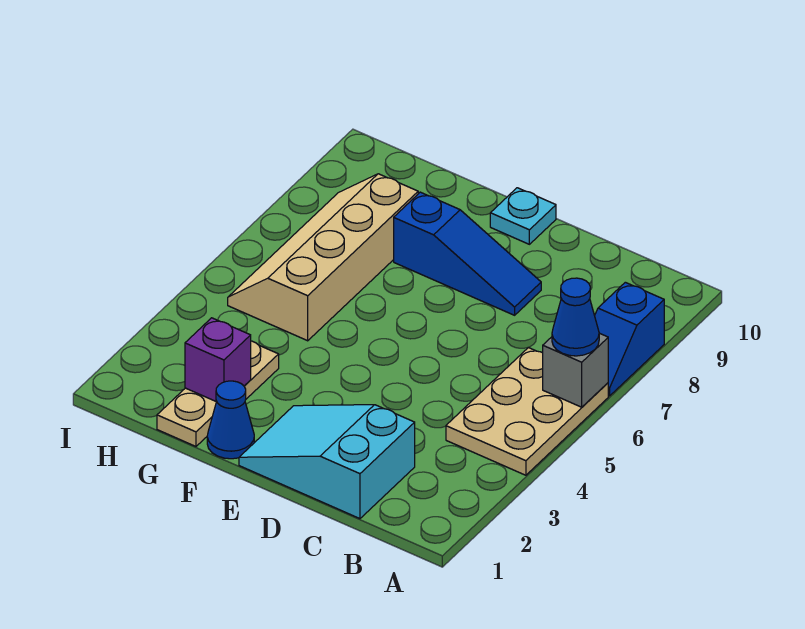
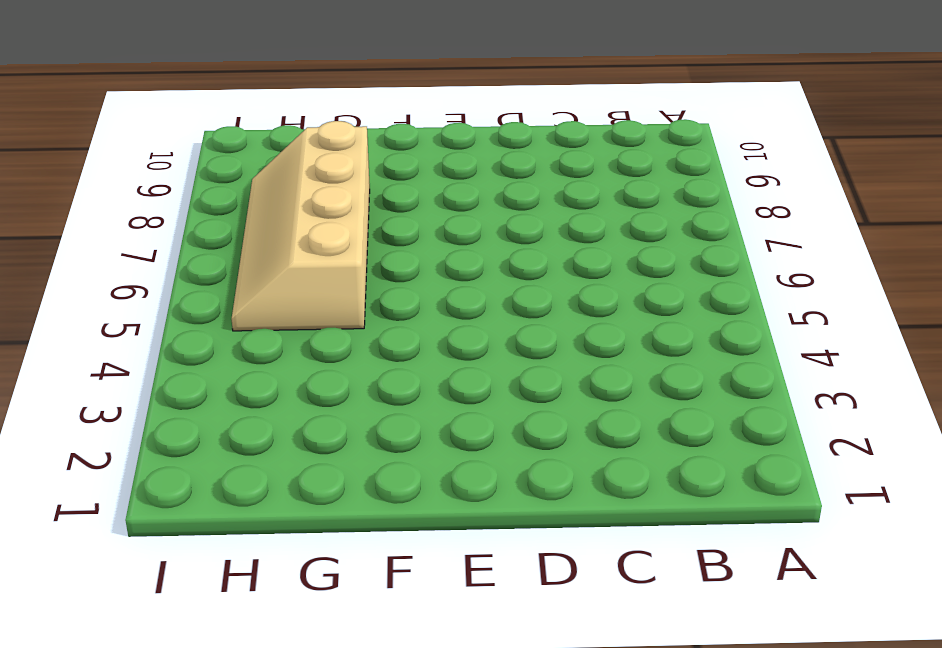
none -> tan 2x3 plate [446,348,608,475]
none -> blue 1x2 slope [595,282,664,396]

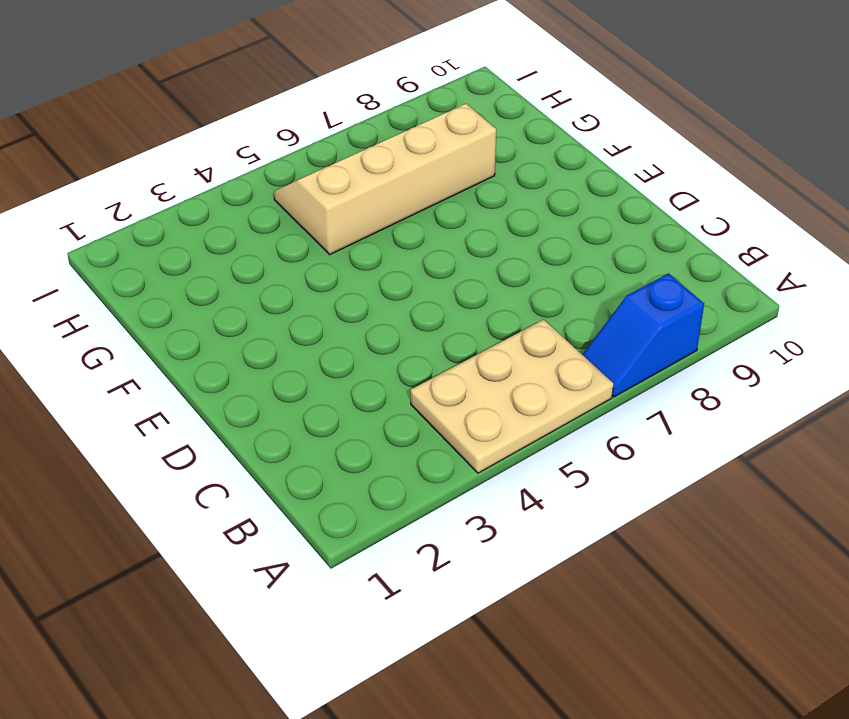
none -> cyan 2x3 slope [239,405,415,519]
none -> blue 1x3 slope [394,192,541,315]

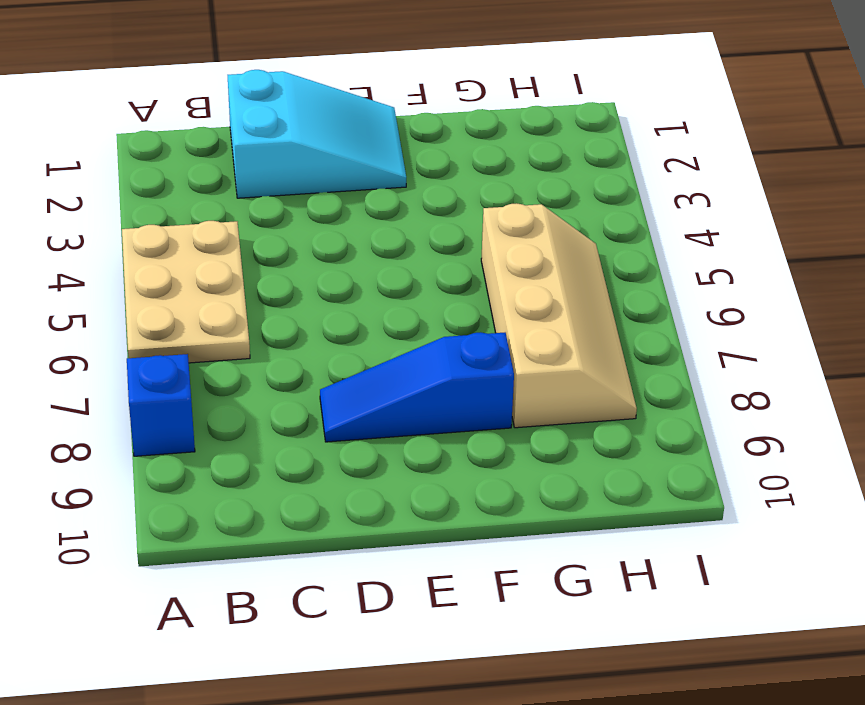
none -> cyan 1x1 plate [490,188,556,244]
none -> blue 1x1 cone [207,381,254,459]

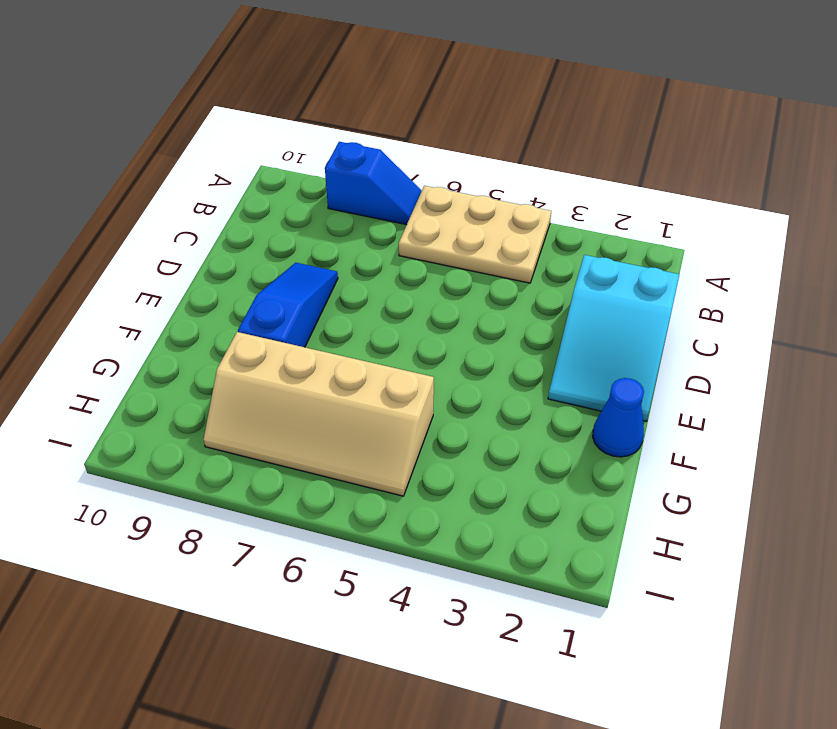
none -> cyan 1x1 plate [490,188,556,244]
none -> tan 1x3 plate [157,341,279,446]

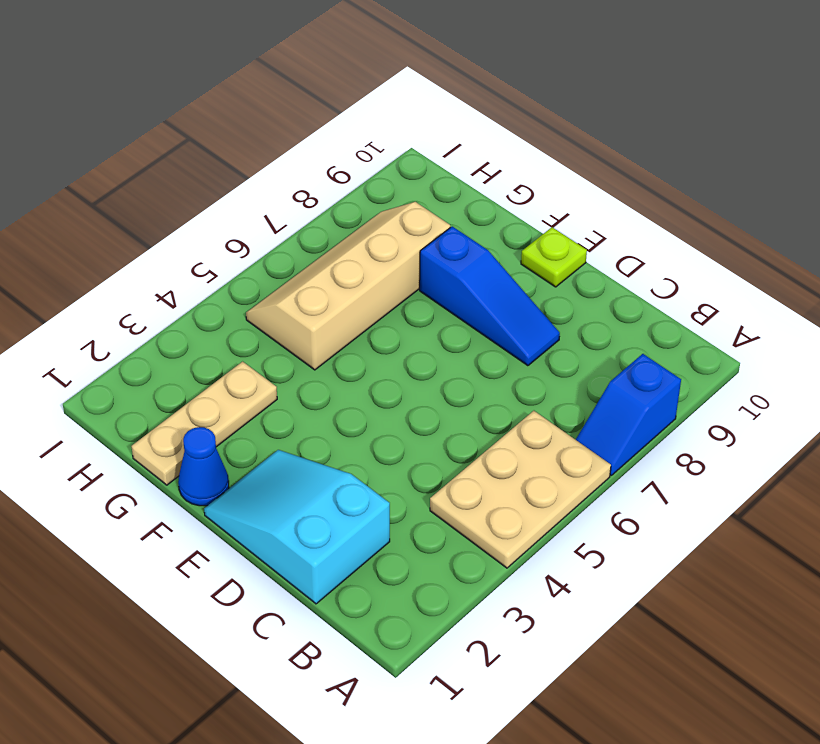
lime 1x1 plate [521,227,587,287] -> cyan 1x1 plate [490,188,556,244]
none -> grey 1x1 brick [543,333,608,407]
none -> purple 1x1 brick [185,318,251,402]

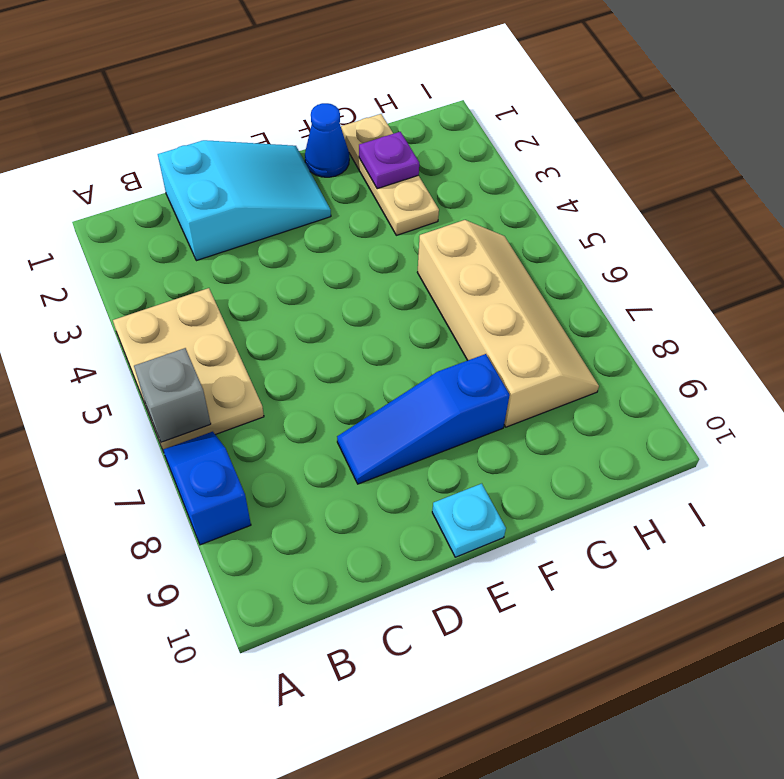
purple 1x1 plate [359,132,419,189] -> purple 1x1 brick [185,318,251,402]
none -> blue 1x1 cone [552,278,599,356]

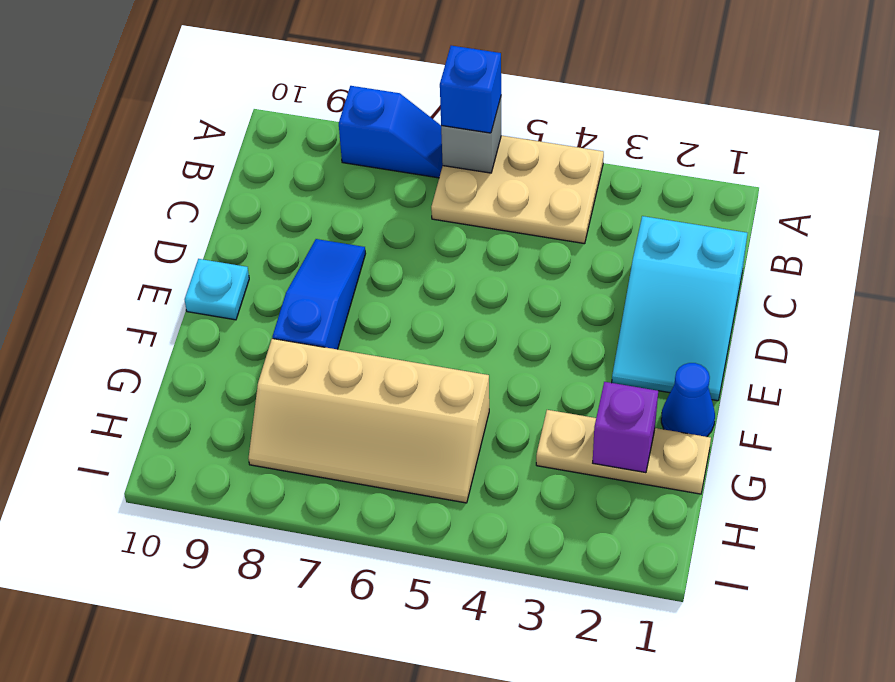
blue 1x1 brick [440,46,501,133] -> blue 1x1 cone [552,278,599,356]

